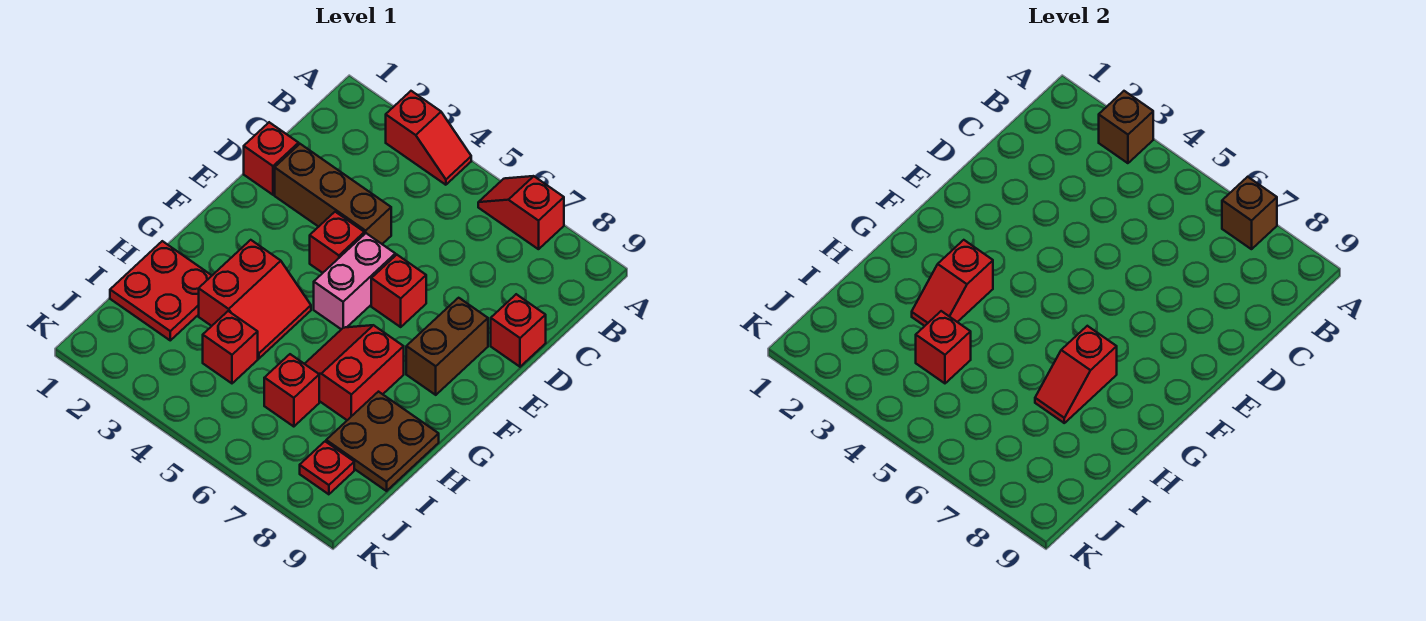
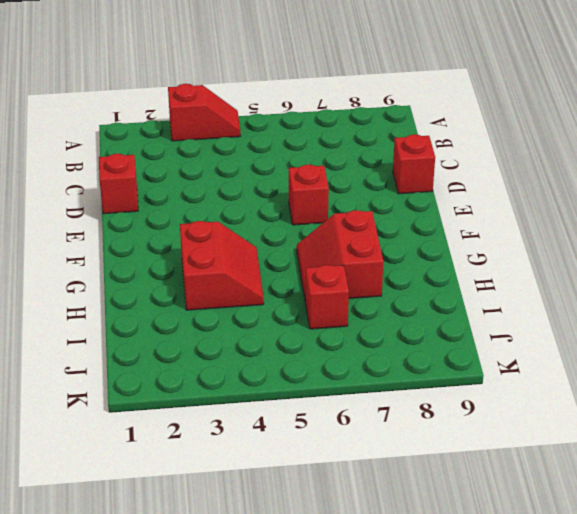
none -> red 1x2 slope [478,176,564,249]
none -> brown 1x3 brick [275,144,391,244]
none -> red 1x1 brick [310,212,364,273]

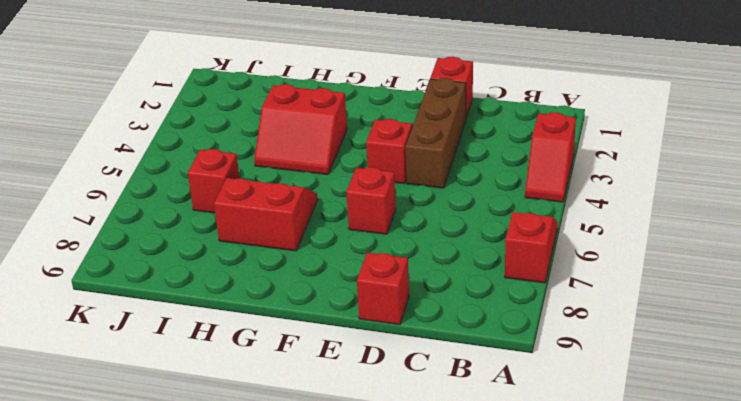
none -> pink 1x2 brick [314,233,395,329]
none -> brown 1x2 brick [406,298,488,395]
none -> red 2x2 plate [110,241,212,340]

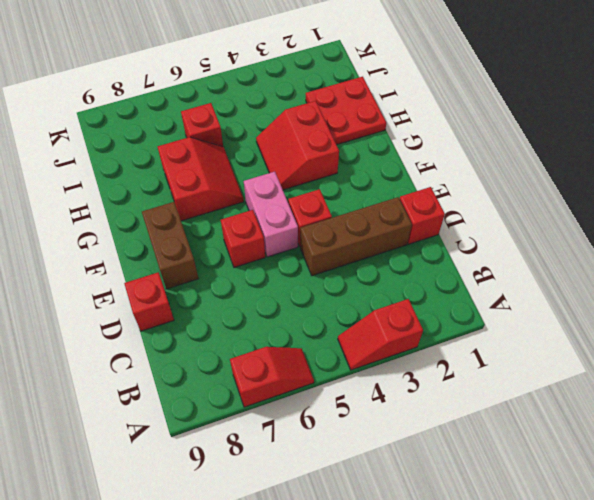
none -> brown 2x2 plate [326,392,439,491]
none -> red 1x1 brick [203,311,258,383]
none -> red 1x1 plate [300,441,354,494]

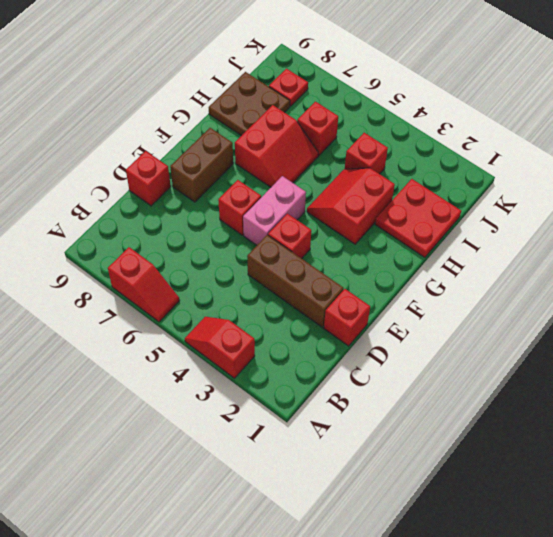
none -> brown 1x1 brick [1099,91,1153,163]
none -> brown 1x1 brick [1222,177,1277,249]
none -> red 1x2 slope [912,240,993,326]

